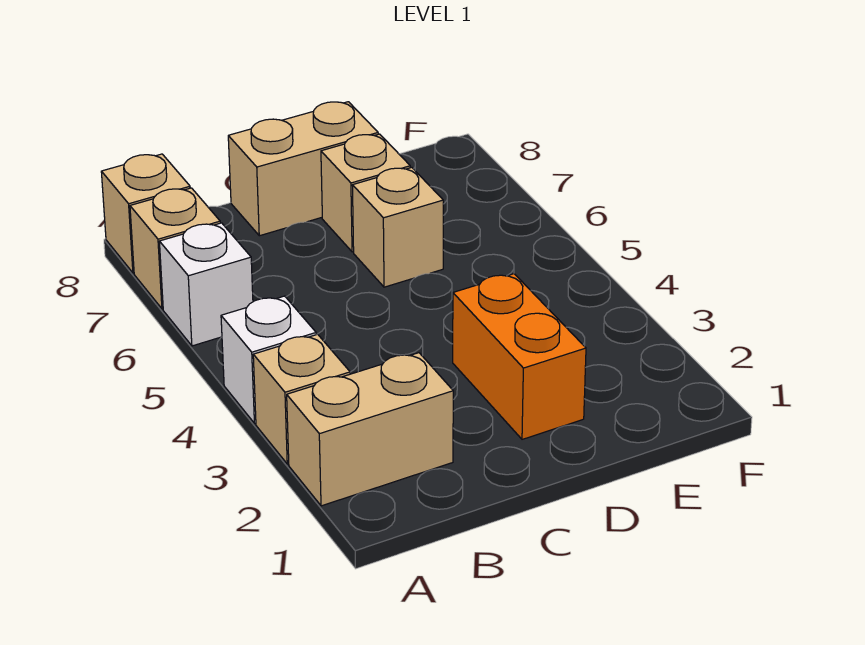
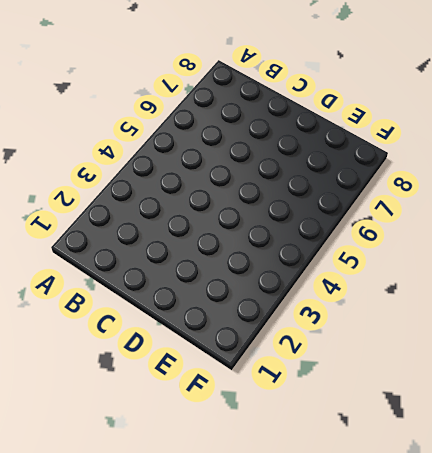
none -> tan 1x2 brick [287,353,453,506]
none -> tan 1x1 brick [253,334,350,464]

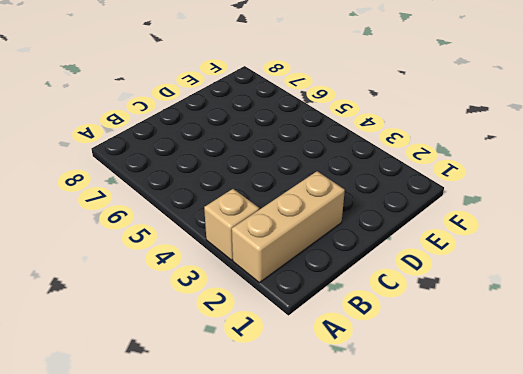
tan 1x3 brick [232,171,345,283] -> tan 1x2 brick [287,353,453,506]
none -> white 1x1 brick [221,296,316,423]
none -> white 1x1 brick [159,223,253,346]

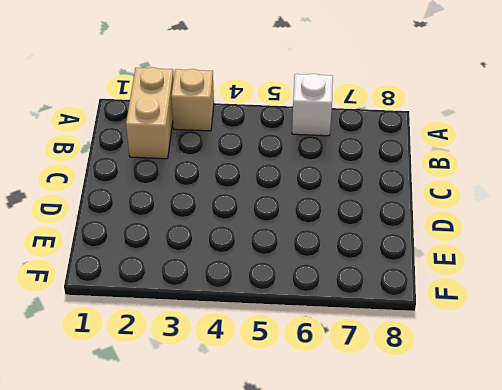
none -> white 1x1 brick [221,296,316,423]
none -> tan 1x1 brick [130,188,220,309]

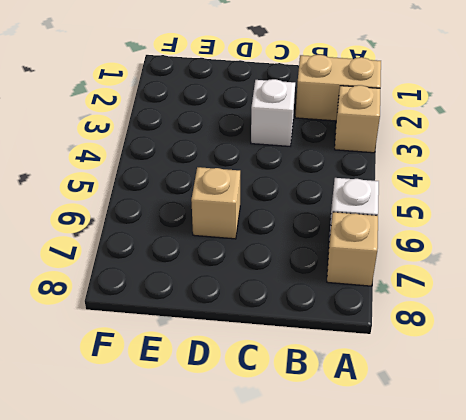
white 1x1 brick [251,79,295,146] -> white 1x1 brick moved to [221,296,316,423]
none -> tan 1x1 brick [101,154,190,273]
none -> tan 1x2 brick [228,102,378,236]

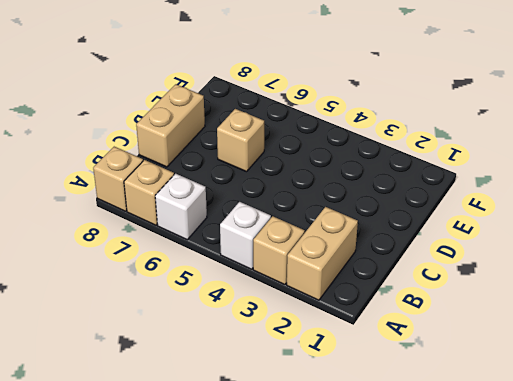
none -> orange 1x2 brick [453,274,586,439]
none -> tan 1x1 brick [321,134,410,252]

